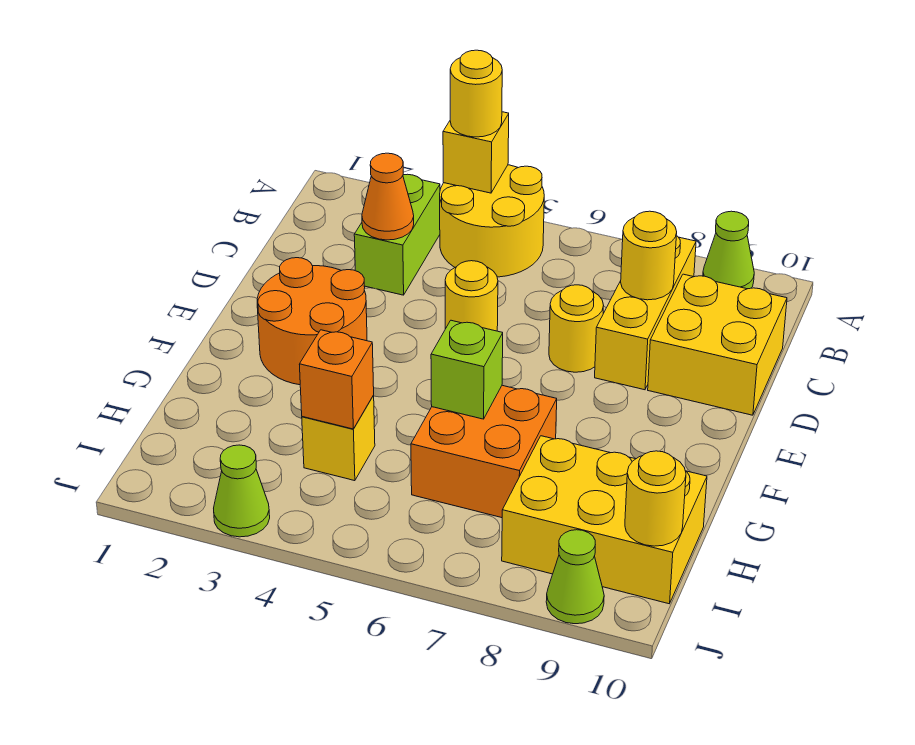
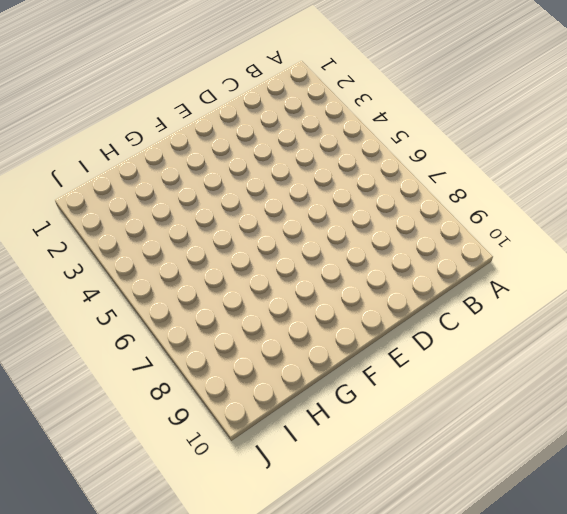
none -> yellow 2x2 round brick [440,165,544,277]
none -> lime 1x1 cone [703,211,754,289]
none -> lime 1x2 brick [354,174,440,295]

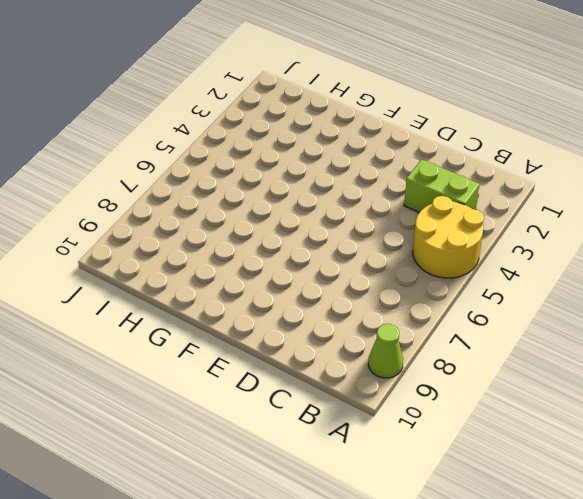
none -> yellow 1x3 brick [595,236,696,390]
none -> yellow 2x2 brick [648,274,787,415]
none -> yellow 1x1 round brick [445,261,498,331]

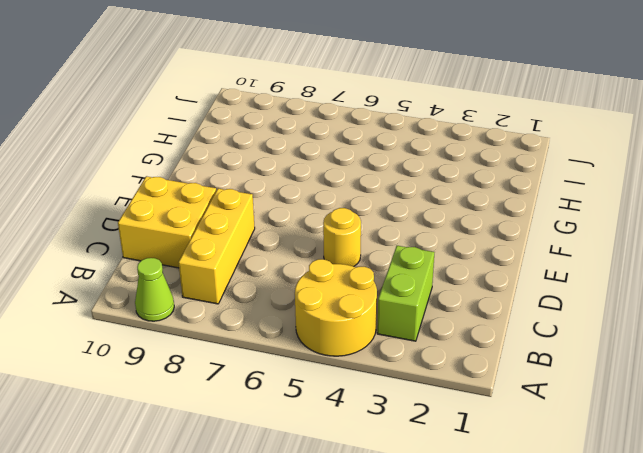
none -> yellow 1x1 round brick [549,285,604,372]
none -> orange 2x2 round brick [257,258,367,385]
none -> orange 2x2 brick [411,385,557,518]

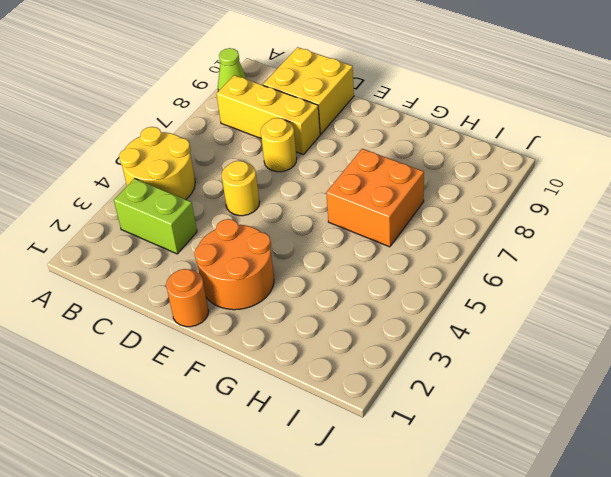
orange 1x1 round brick [166,269,209,327] -> none
none -> yellow 1x1 brick [302,396,375,481]
none -> yellow 2x3 brick [502,436,707,604]
none -> lime 1x1 cone [214,445,270,537]

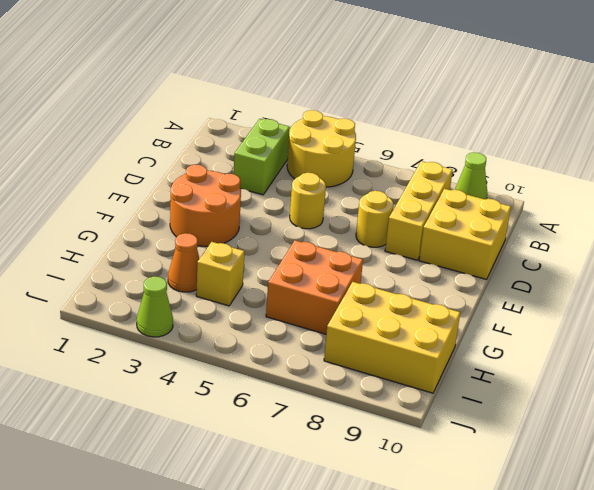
orange 1x1 cone [168,233,200,292] -> orange 1x1 cone moved to [362,153,414,240]
none -> lime 1x1 cone [546,530,604,624]
none -> yellow 1x1 brick [443,112,509,193]
none -> yellow 1x1 round brick [621,211,677,300]

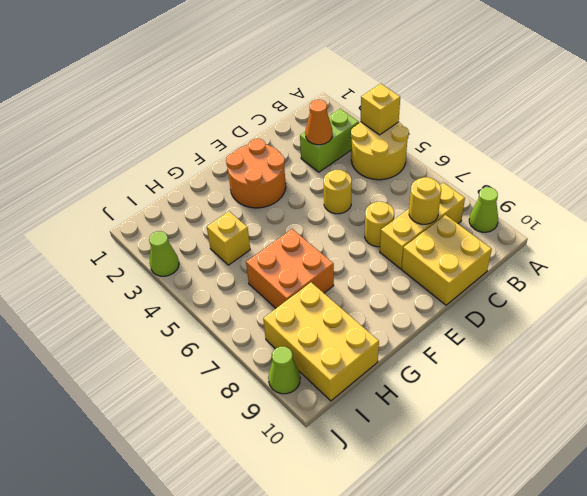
none -> lime 1x1 brick [431,320,503,419]
none -> orange 1x1 brick [299,330,374,429]
none -> yellow 1x1 round brick [625,451,686,546]

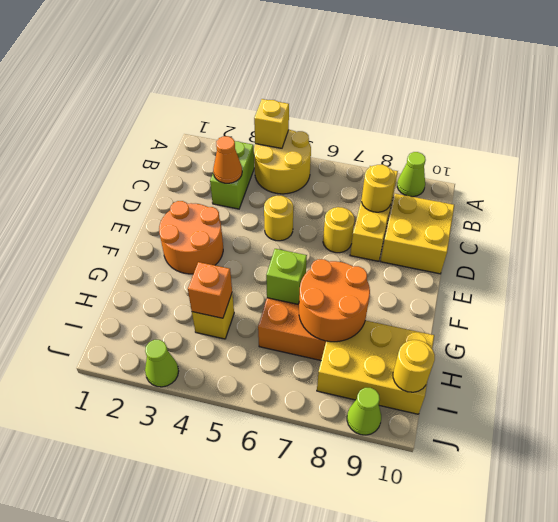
orange 2x2 round brick [299,259,370,342] -> none
none -> yellow 1x1 round brick [450,50,502,137]

